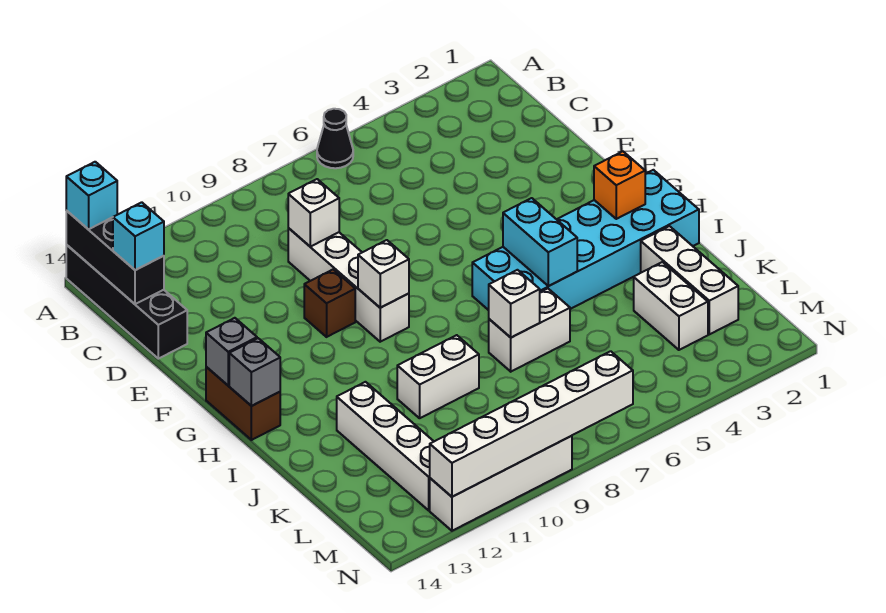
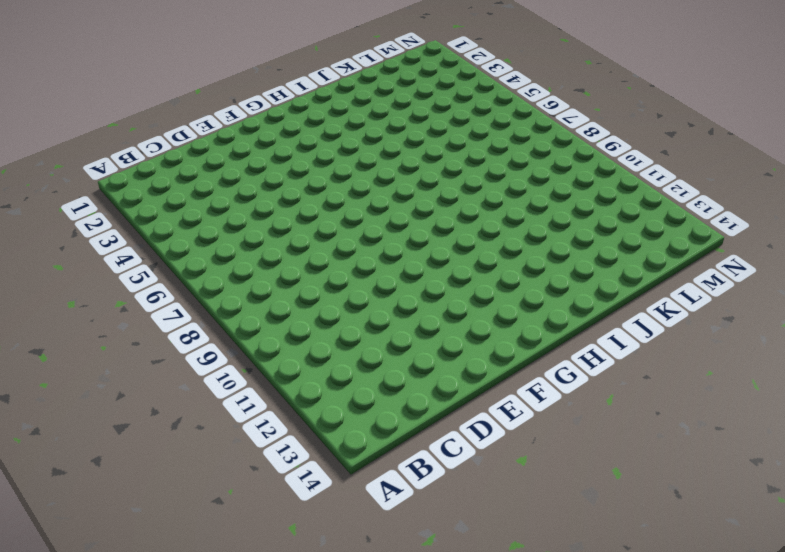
none -> black 1x1 cone [317,109,353,168]
none -> black 1x4 brick [66,245,187,359]
none -> white 1x4 brick [288,228,409,342]

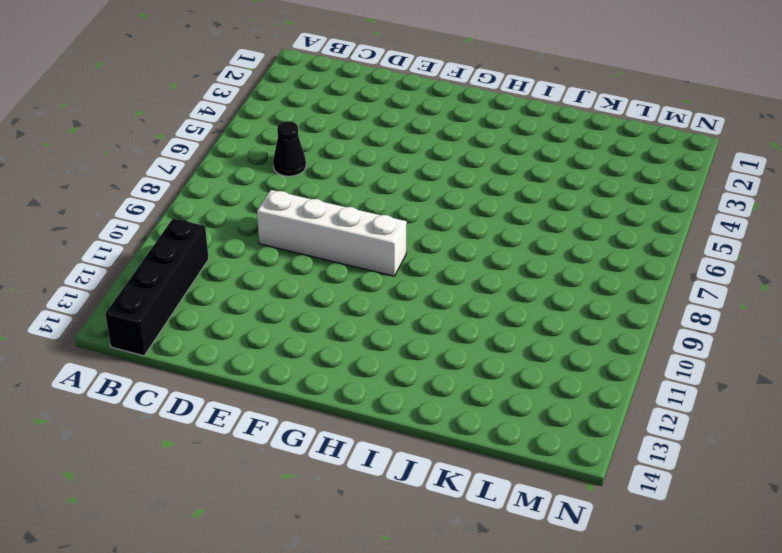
black 1x4 brick [105,218,209,356] -> black 1x4 brick turned to [66,245,187,359]
black 1x1 cone [273,121,306,176] -> black 1x1 cone moved to [317,109,353,168]
none -> brown 1x1 brick [304,269,355,337]
none -> brown 1x2 brick [206,367,280,440]
none -> cyan 2x6 brick [472,170,699,310]

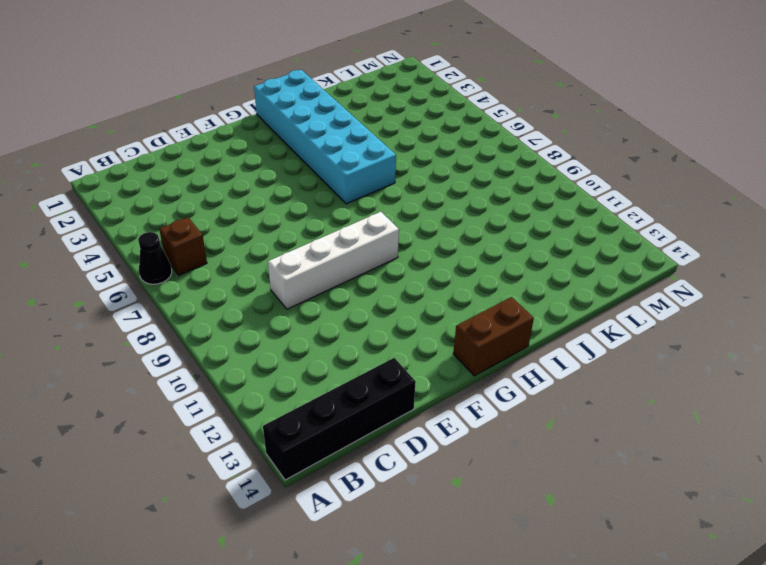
brown 1x1 brick [159,217,207,275] -> brown 1x1 brick moved to [304,269,355,337]
none -> white 1x3 brick [641,226,738,334]
none -> white 1x2 brick [489,289,570,372]
none -> white 1x2 brick [397,335,479,418]

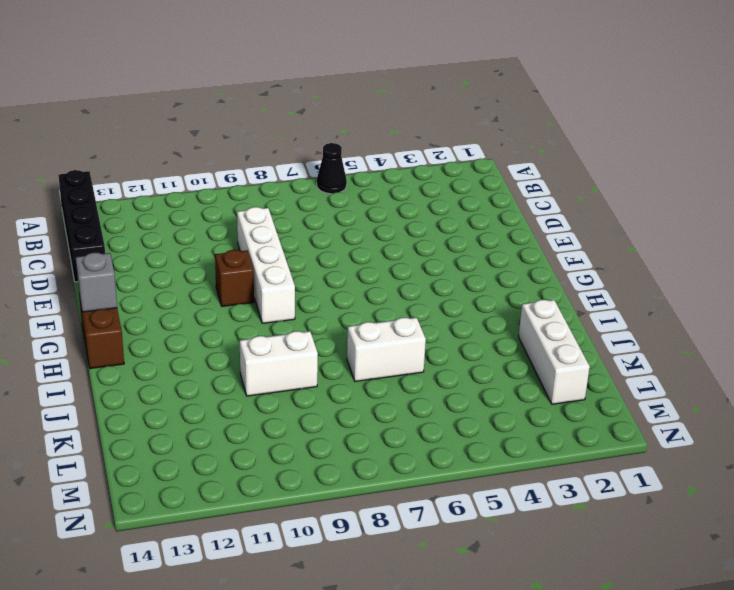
none -> cyan 2x6 brick [472,170,699,310]
none -> white 1x4 brick [337,382,434,510]
none -> white 1x2 brick [634,262,708,350]

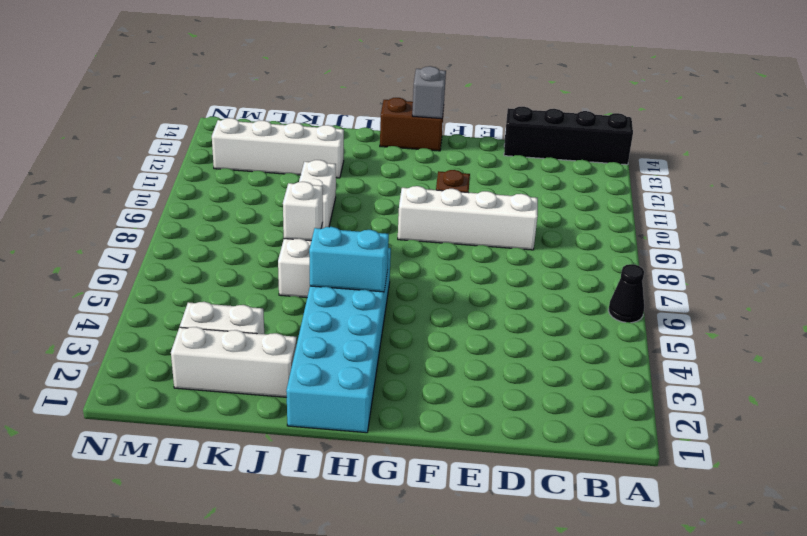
none -> white 1x4 brick [430,436,572,531]
none -> black 1x3 brick [66,211,164,304]
none -> white 1x1 brick [288,179,339,247]

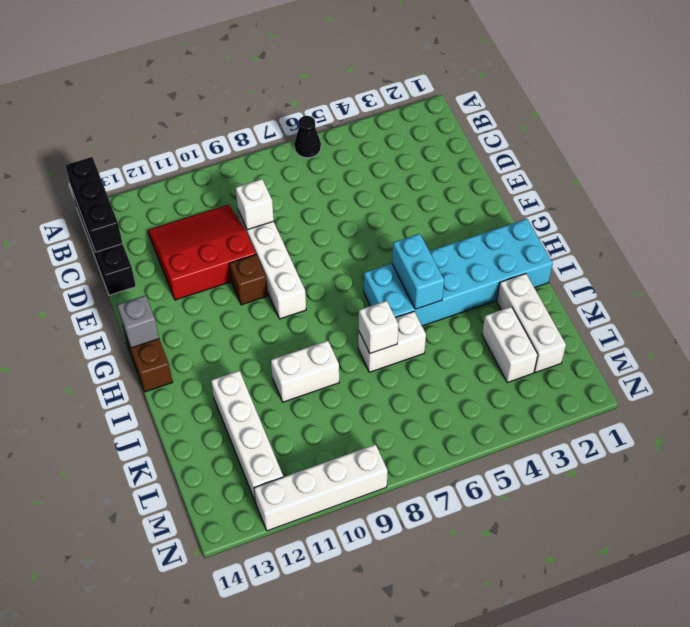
red 3x3 slope [148,205,256,300] -> none
none -> white 1x1 brick [358,240,409,308]
none -> orange 1x1 brick [594,151,645,219]
none -> grey 1x1 brick [229,338,280,406]

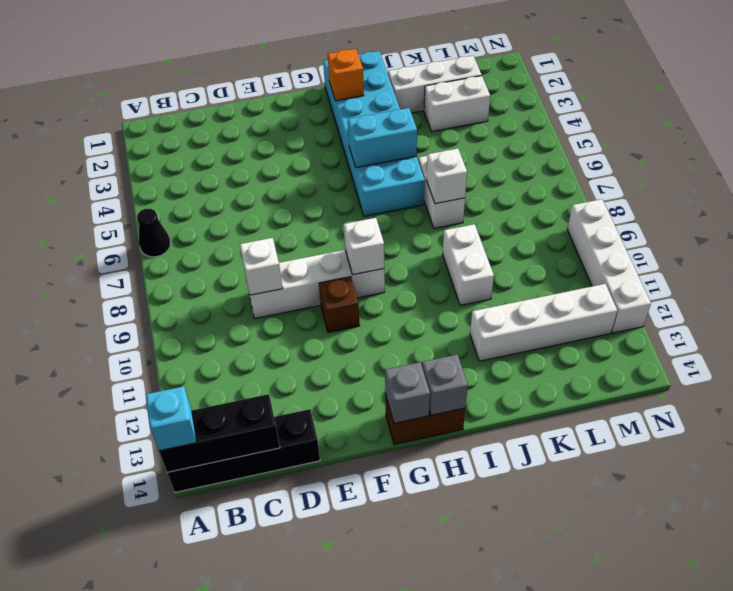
none -> white 1x6 brick [430,351,633,497]
none -> cyan 1x1 brick [113,202,164,270]

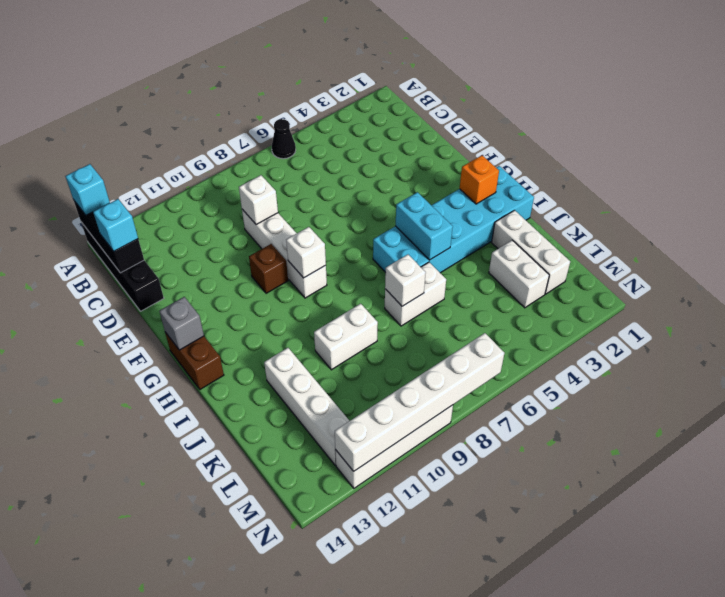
none -> grey 1x1 brick [229,338,280,406]

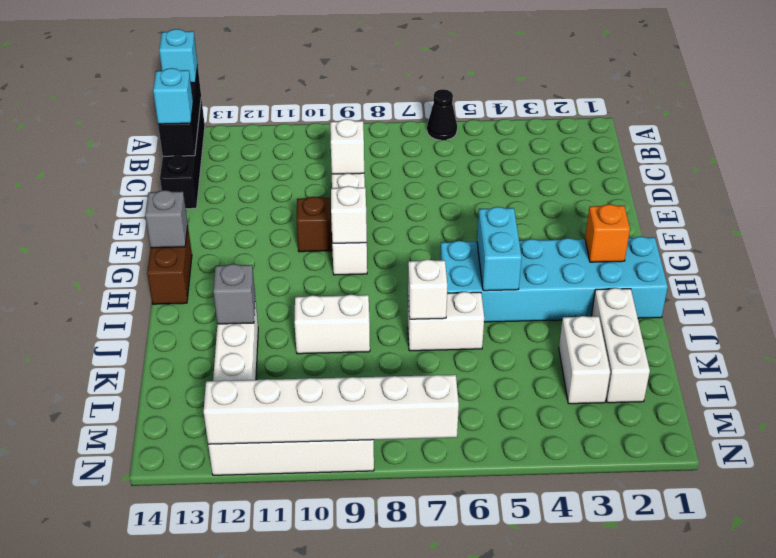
grey 1x1 brick [213,264,255,324] -> grey 1x1 brick moved to [229,338,280,406]

